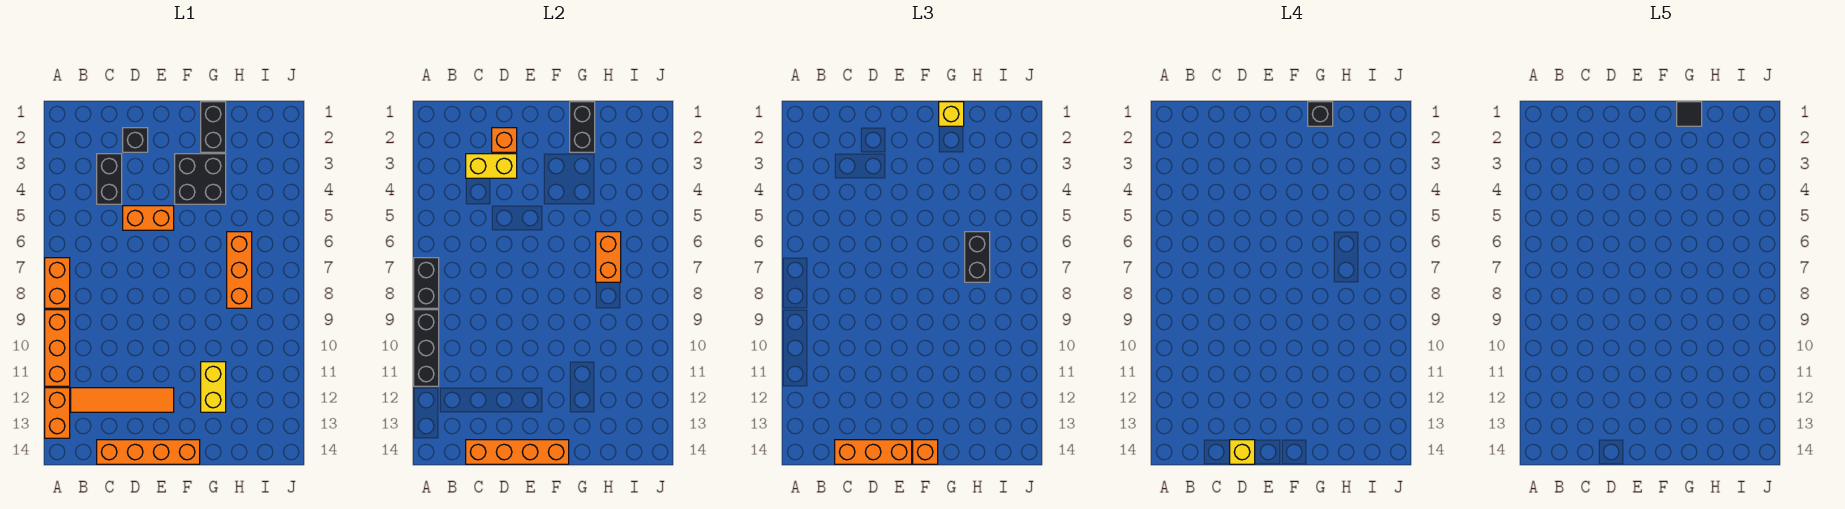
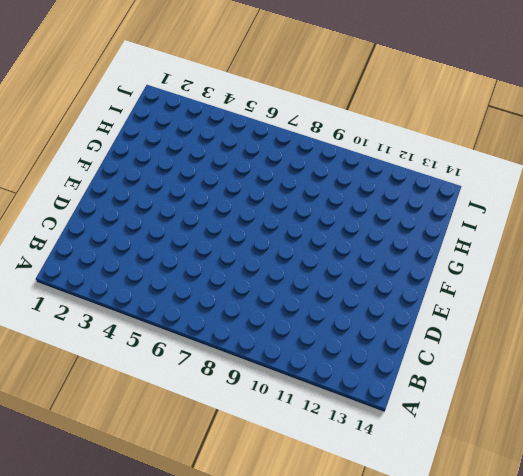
none -> orange 1x2 brick [45,258,70,308]
none -> orange 1x3 brick [45,310,70,386]
none -> orange 1x2 brick [45,388,70,438]

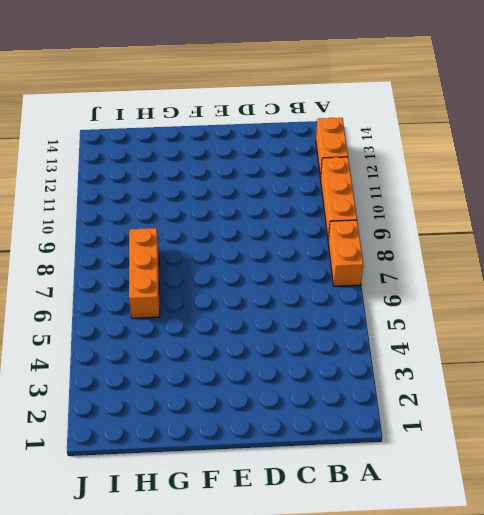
none -> orange 1x4 tile [71,388,174,412]
none -> black 1x2 brick [97,154,122,204]
none -> orange 1x4 brick [97,440,200,464]

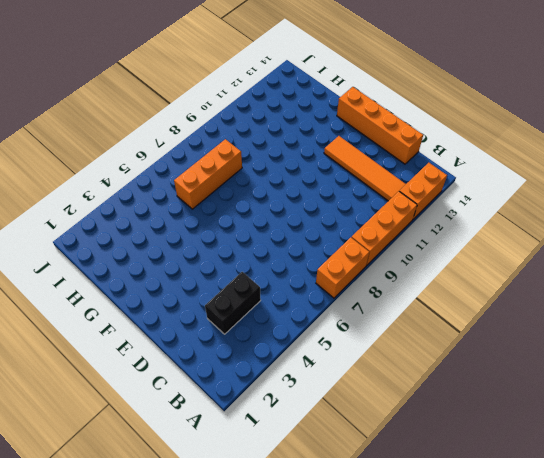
none -> black 1x1 brick [123,128,148,152]
none -> orange 1x2 brick [123,206,174,230]
none -> black 2x2 brick [175,154,226,204]

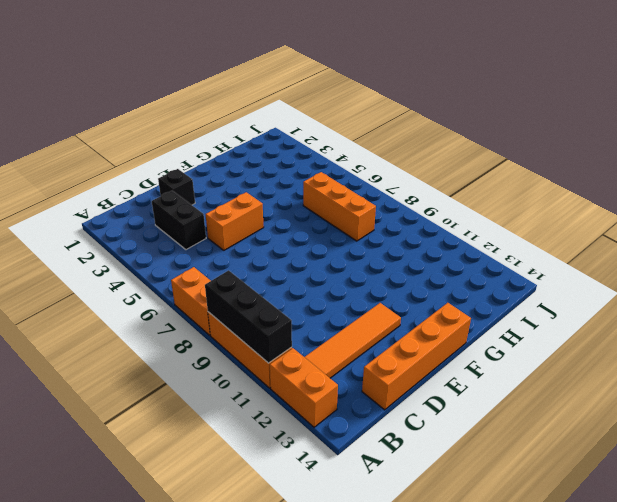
none -> black 2x2 brick [175,154,226,204]
none -> black 1x2 brick [201,102,226,152]
none -> yellow 1x2 brick [201,362,226,412]

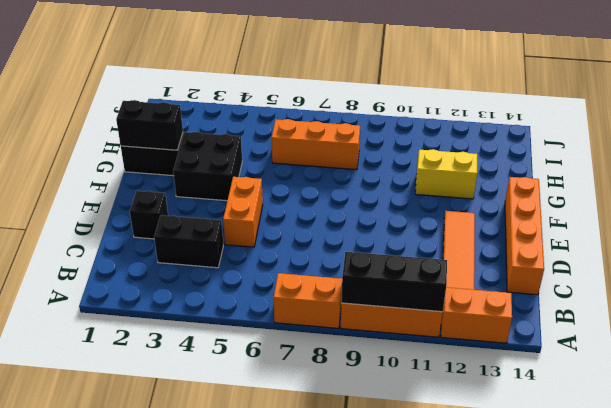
none -> black 1x2 brick [414,258,439,308]
none -> yellow 1x2 brick [466,154,517,178]
none -> orange 1x4 brick [466,440,569,464]

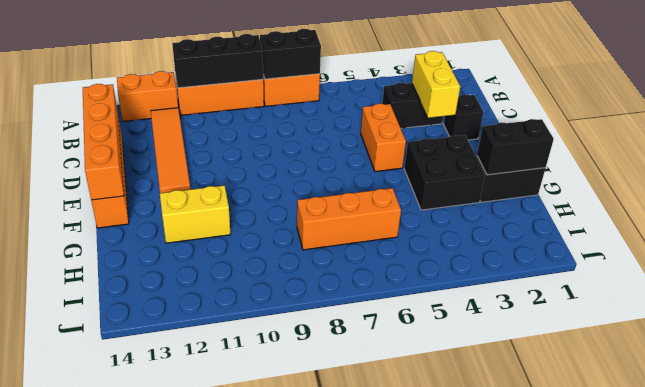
none -> orange 1x1 brick [492,128,517,152]
none -> orange 1x2 brick [596,232,621,282]
none -> orange 1x3 brick [835,440,912,464]

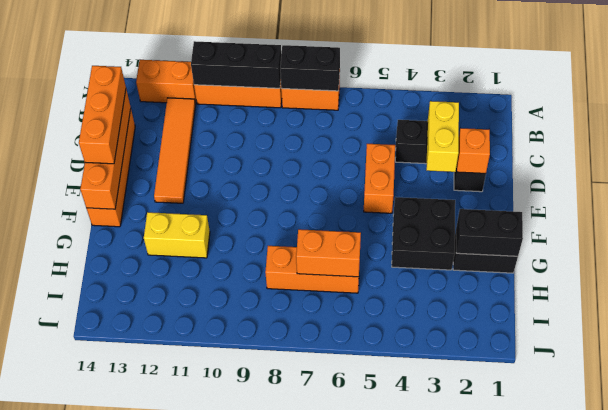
none -> orange 1x1 brick [913,440,938,464]
none -> yellow 1x1 brick [939,102,964,126]
none -> black 1x2 brick [965,232,990,282]

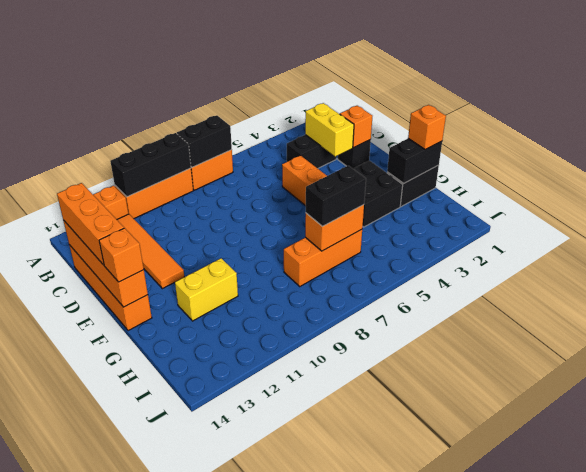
orange 1x1 brick [408,105,446,150] -> yellow 1x1 brick [939,102,964,126]
none -> yellow 1x1 brick [1230,440,1255,464]
none -> black 1x1 brick [1308,102,1333,126]
none -> black 1x1 tile [1677,102,1702,126]

